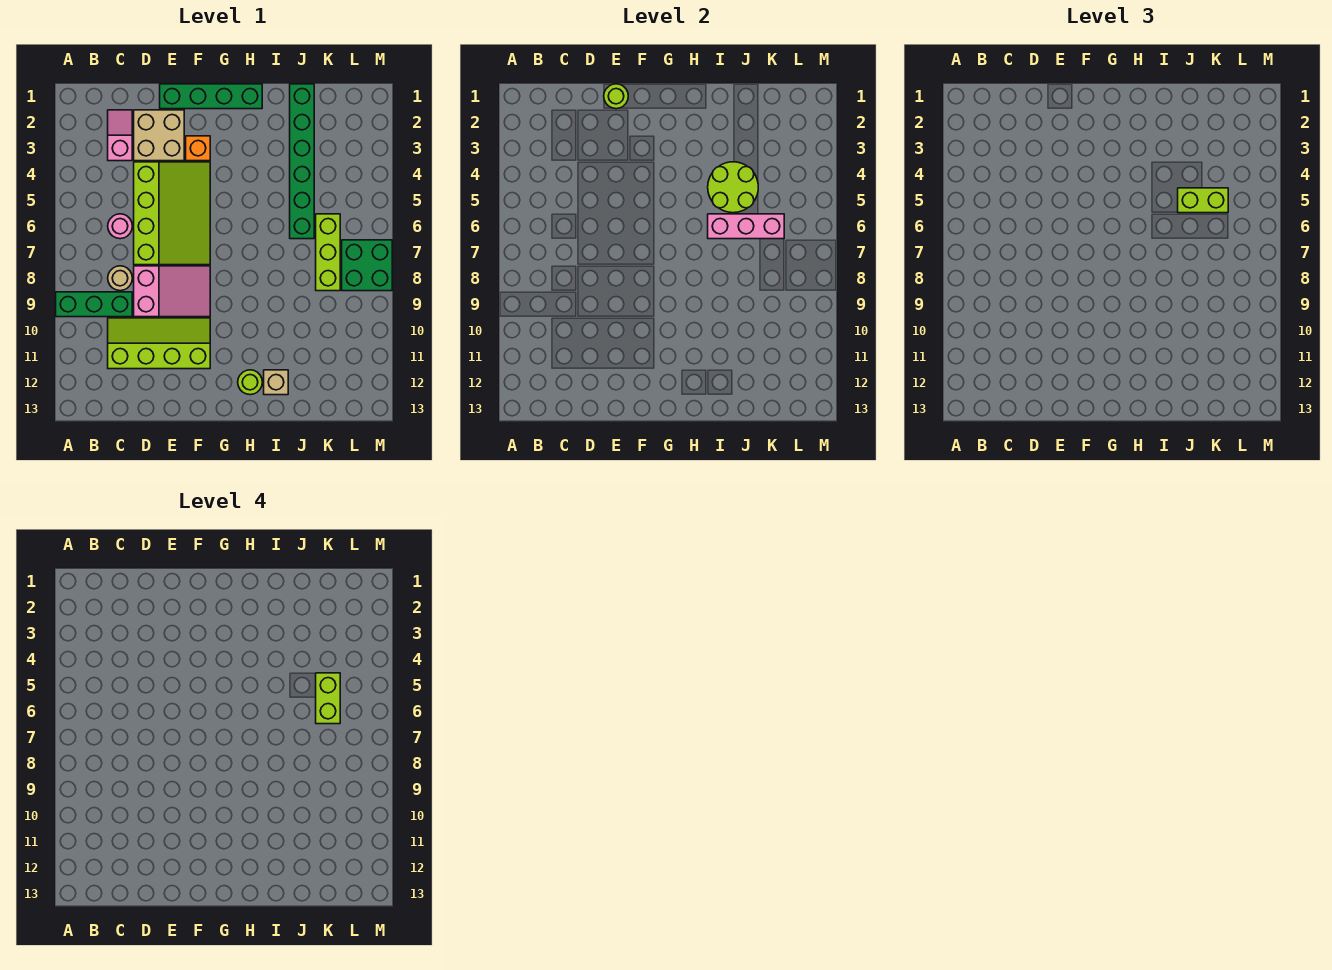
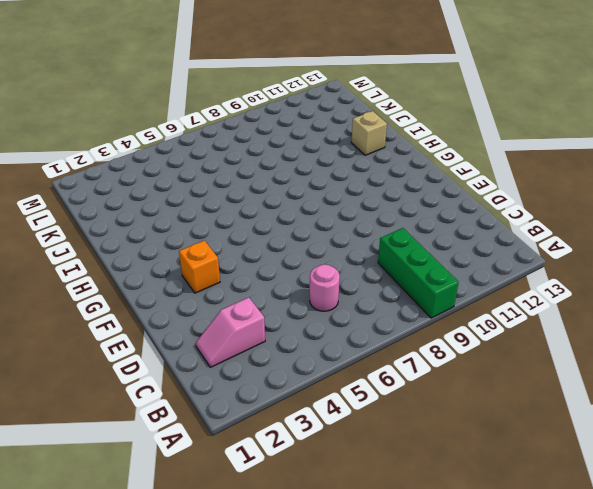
none -> tan 1x1 round brick [108,266,132,291]
none -> lime 2x4 slope [108,318,210,369]
none -> tan 2x2 brick [134,110,184,161]

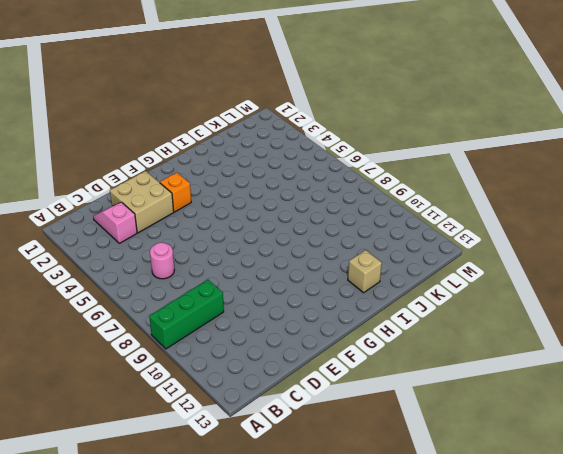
none -> tan 1x1 round brick [108,266,132,291]
none -> lime 2x4 slope [108,318,210,369]
none -> lime 3x4 slope [134,162,210,265]

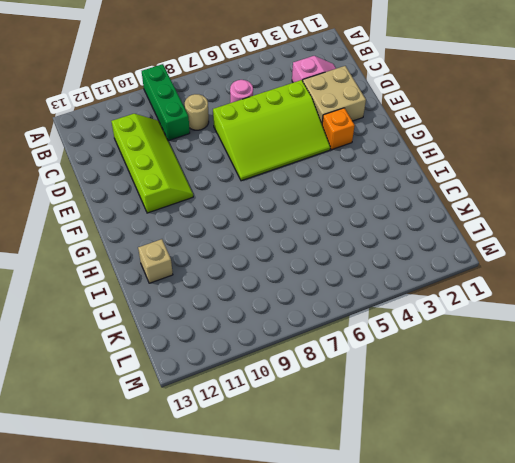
none -> pink 2x3 slope [134,266,210,317]
none -> green 1x4 brick [160,84,262,109]
none -> lime 1x1 round brick [238,370,262,395]

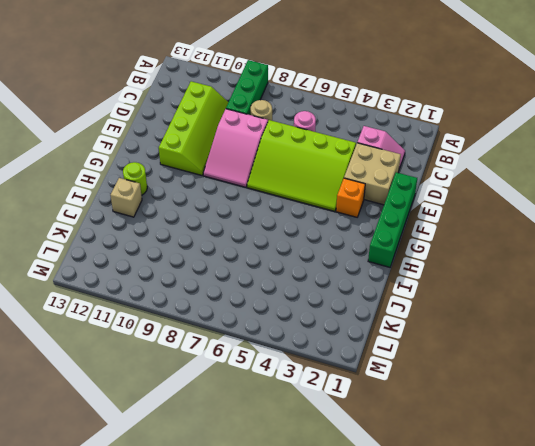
none -> green 1x6 brick [290,84,314,239]
none -> lime 1x3 brick [316,214,340,291]
none -> green 2x2 brick [342,240,392,291]

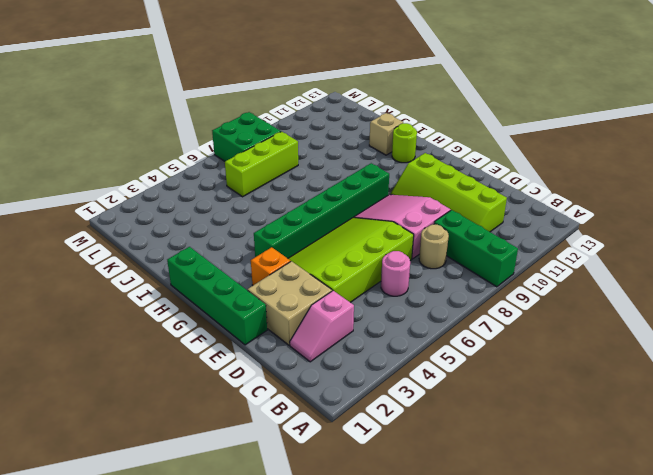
green 1x6 brick [254,163,389,258] -> green 1x6 brick moved to [290,84,314,239]
none -> lime 1x1 round brick [604,84,628,109]
none -> lime 2x2 round brick [708,162,758,213]
none -> pink 1x3 brick [708,214,784,239]

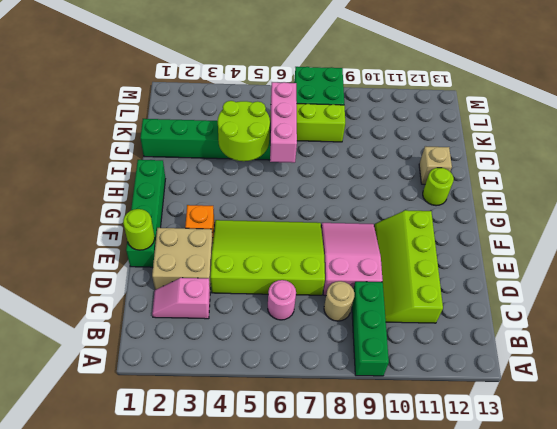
none -> lime 1x2 brick [1178,188,1228,213]
none -> lime 1x2 brick [316,673,340,724]

